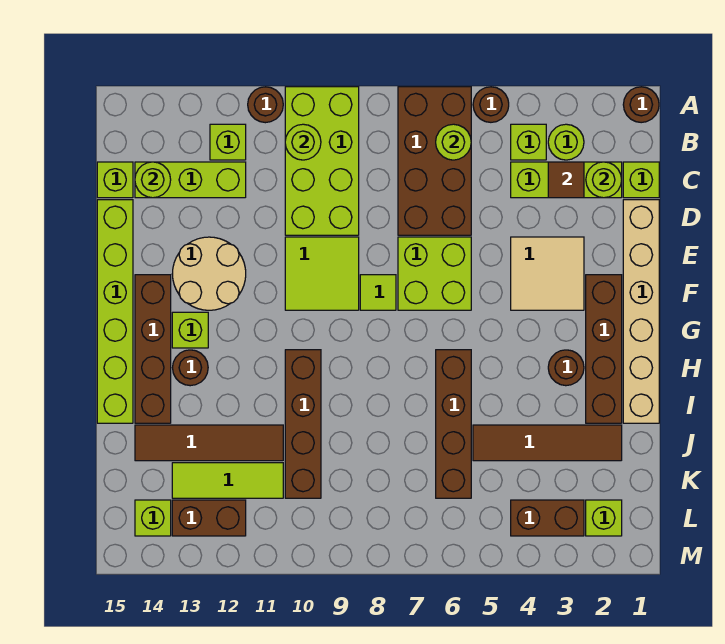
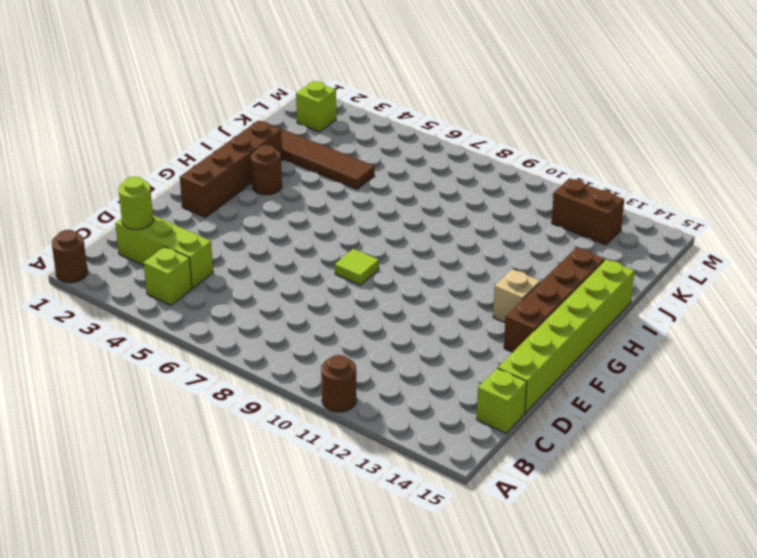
tan 1x1 brick [493,269,540,323] -> lime 1x1 brick [172,312,208,348]
none -> brown 1x1 round brick [473,87,509,122]
none -> brown 2x4 brick [398,87,471,235]
none -> lime 2x4 brick [285,87,359,235]
none -> lime 1x1 round brick [548,124,584,160]

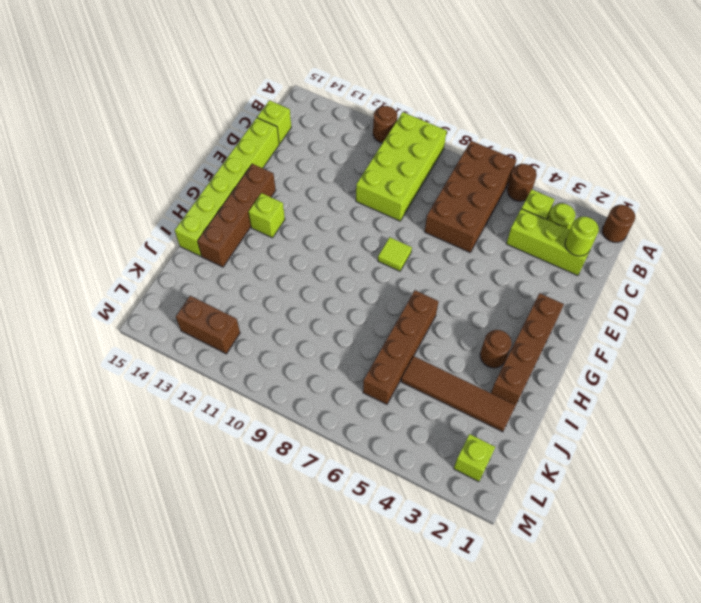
none -> lime 1x1 brick [210,124,246,160]
none -> lime 1x1 brick [623,162,659,198]
none -> lime 1x3 brick [135,162,246,198]
none -> tan 1x6 brick [623,200,659,423]

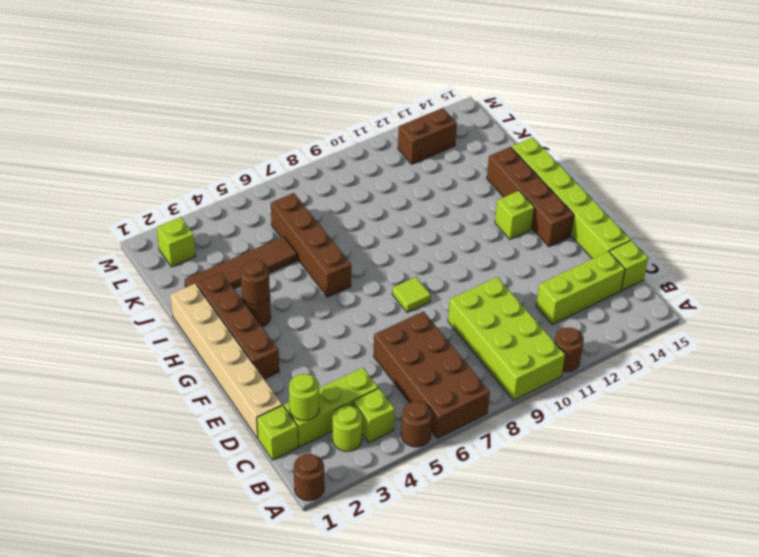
brown 1x1 round brick [240,260,270,305] -> brown 1x1 round brick moved to [172,350,208,386]
none -> lime 1x1 brick [210,124,246,160]
none -> tan 2x2 tile [511,237,584,310]
none -> lime 2x2 brick [398,237,471,310]
none -> lime 2x2 tile [285,237,359,310]

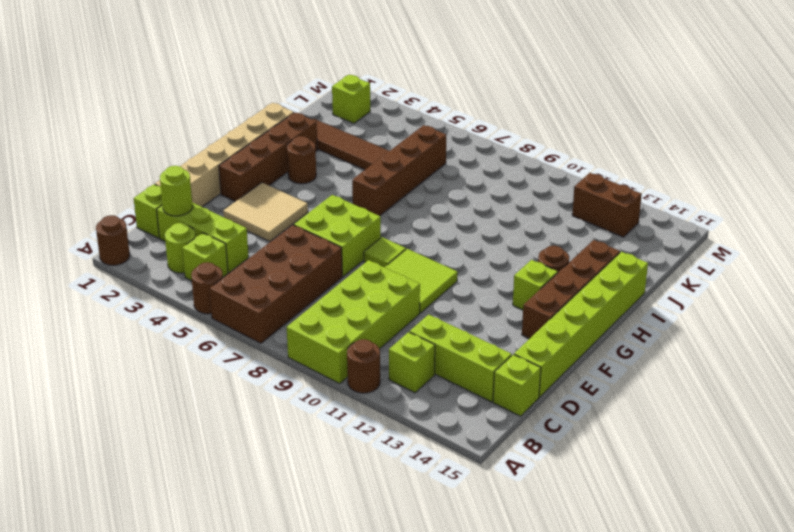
none -> tan 2x2 round brick [172,237,246,310]
none -> brown 1x4 brick [285,350,321,498]
none -> brown 1x4 tile [135,425,283,461]
none -> lime 1x3 tile [172,463,283,498]

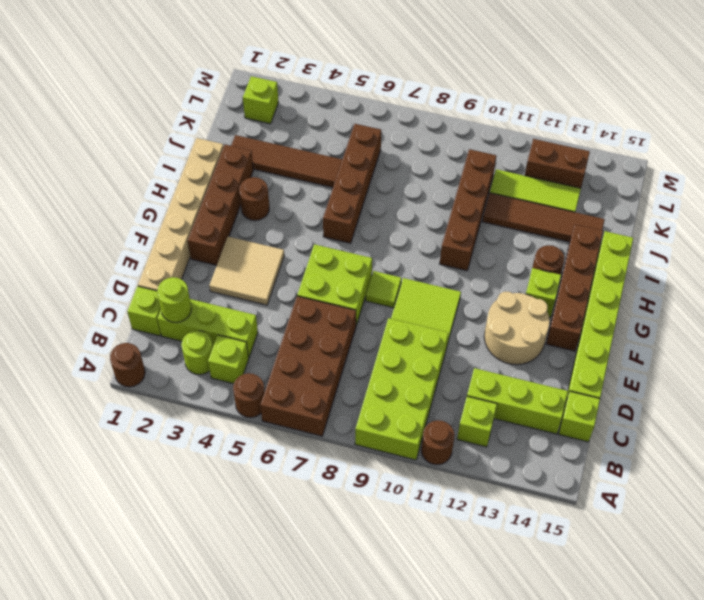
none -> brown 1x2 brick [511,500,584,536]
none -> lime 1x1 brick [135,500,171,536]
none -> lime 1x1 round brick [436,124,471,160]
none -> lime 1x1 round brick [285,124,321,160]

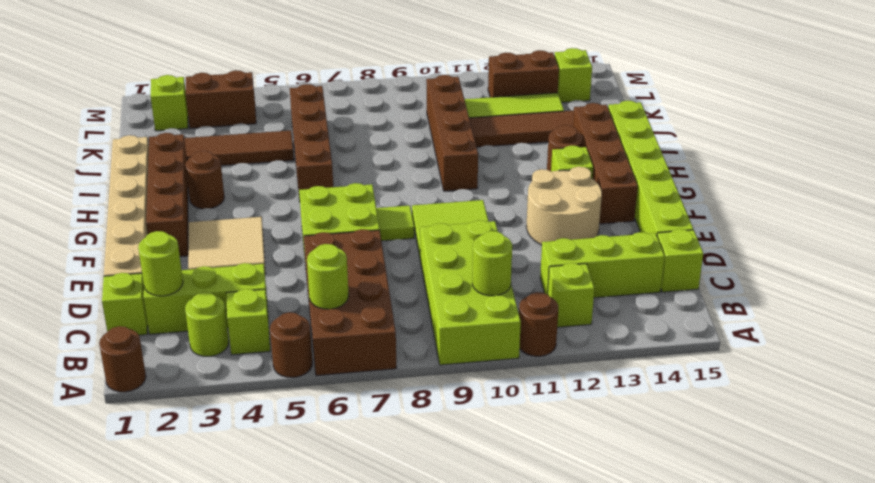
none -> brown 1x1 tile [548,162,584,198]
none -> lime 1x1 round brick [135,162,171,198]

